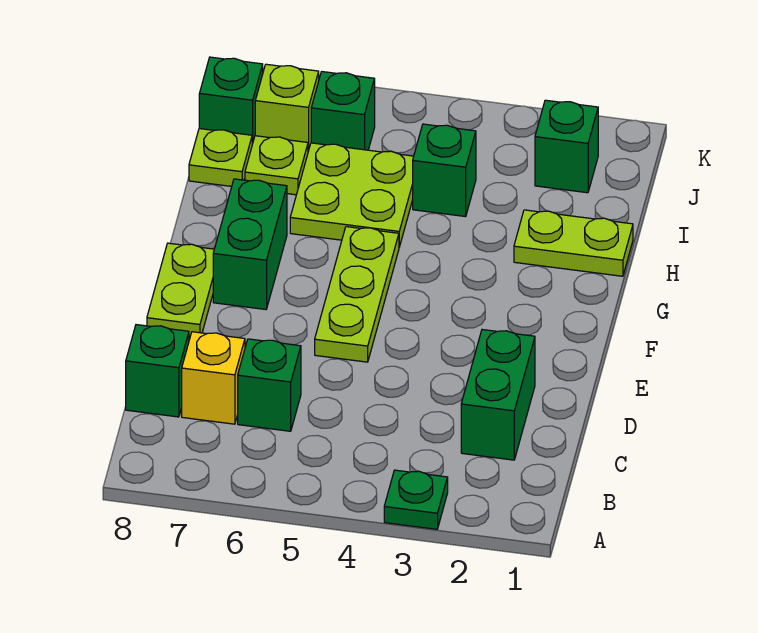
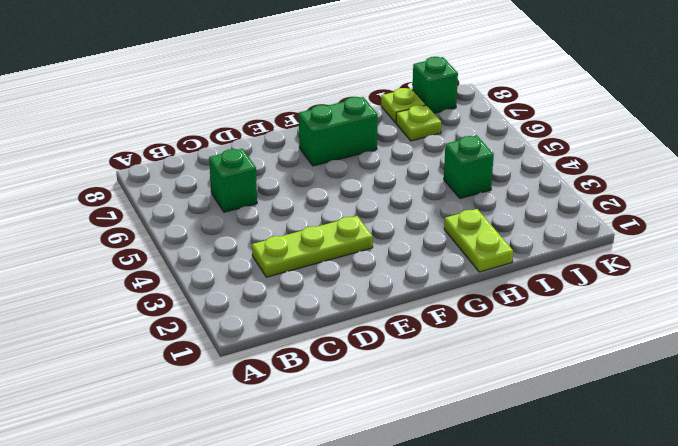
lime 1x3 plate [252,216,373,277] -> lime 1x3 plate moved to [315,227,399,362]
none -> green 1x1 plate [384,470,448,529]
none -> green 1x2 brick [461,330,535,460]
none -> yellow 1x1 brick [182,332,245,424]

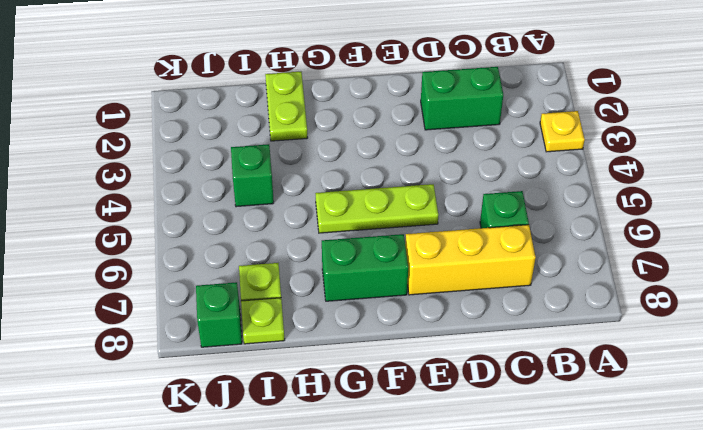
yellow 1x1 plate [540,111,585,152] -> green 1x1 plate [384,470,448,529]
yellow 1x3 brick [405,225,536,295] -> yellow 1x1 brick [182,332,245,424]
none -> green 1x1 brick [126,325,189,417]
none -> lime 1x2 plate [147,243,214,339]
none -> lime 2x2 plate [290,143,414,247]

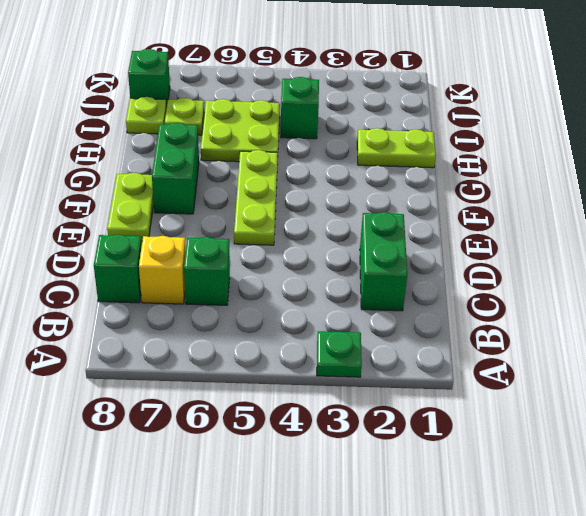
none -> green 1x1 brick [535,100,598,193]
none -> green 1x1 brick [311,72,375,150]
none -> lime 1x1 brick [255,64,319,151]

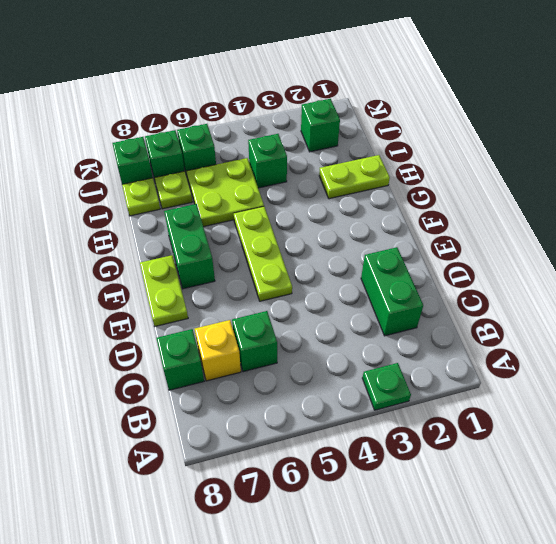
green 1x1 brick [145,130,185,179] -> lime 1x1 brick [255,64,319,151]

